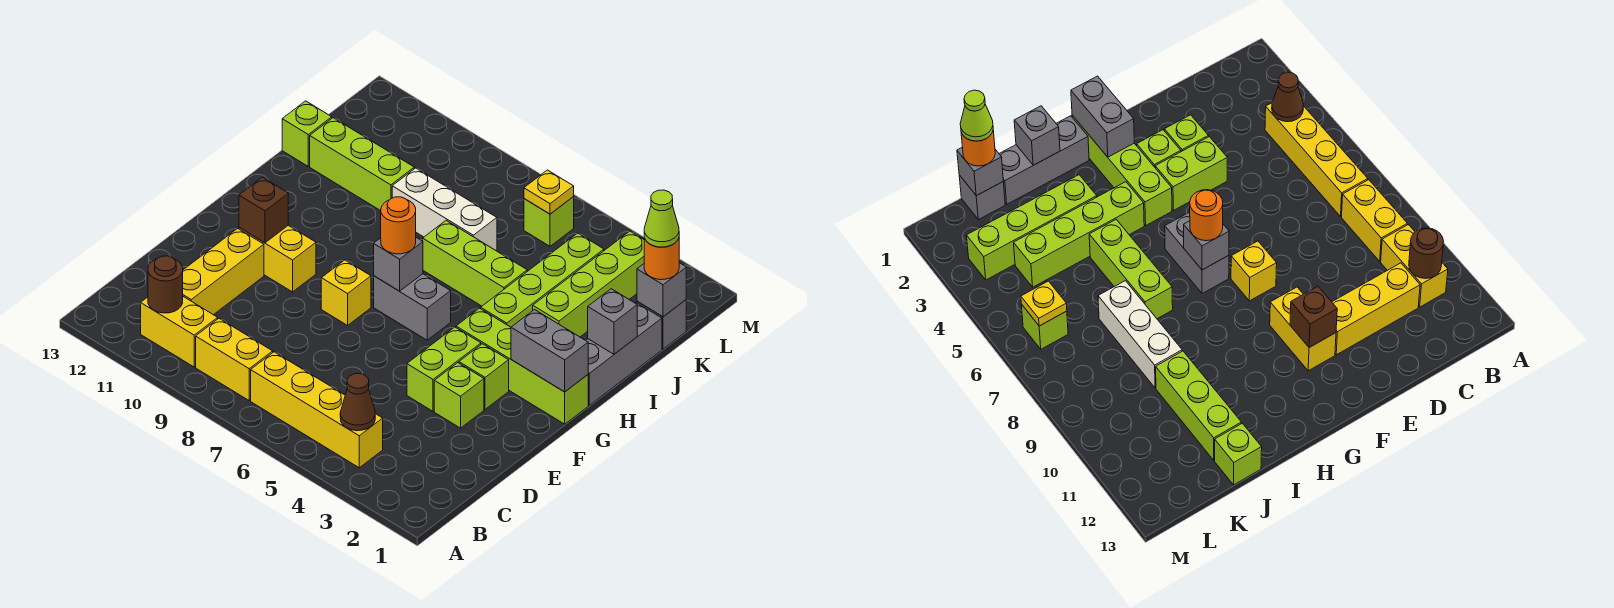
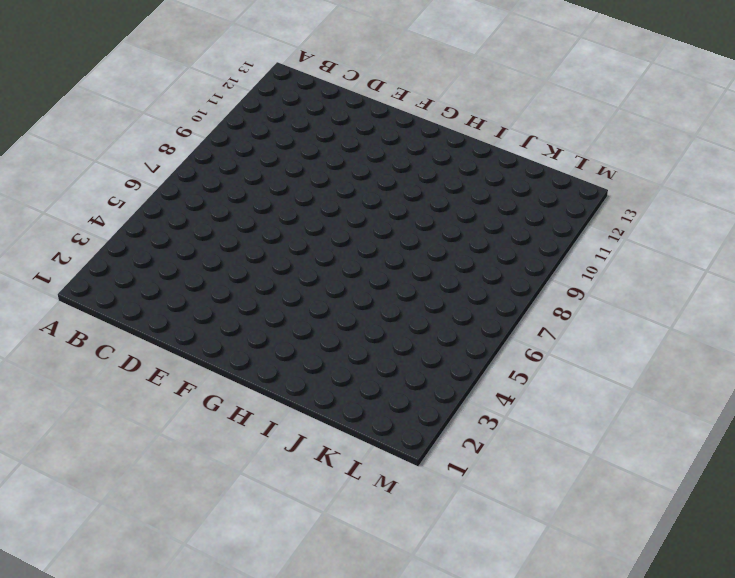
none -> yellow 1x4 brick [251,352,383,468]
none -> yellow 1x2 brick [196,318,273,400]
none -> yellow 1x2 brick [141,297,218,367]
none -> yellow 1x3 brick [183,228,264,315]

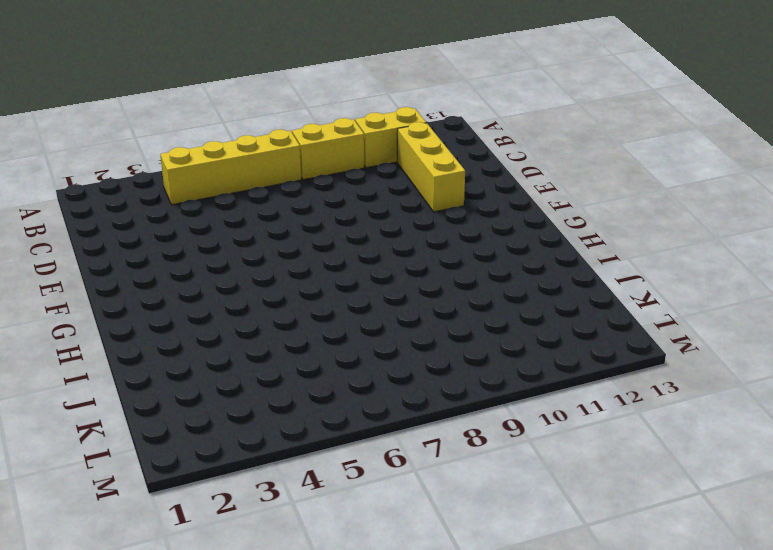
none -> lime 1x1 brick [434,363,484,428]
none -> lime 1x2 brick [407,327,481,411]
none -> lime 1x1 brick [459,344,509,409]
none -> yellow 1x1 brick [321,260,371,325]

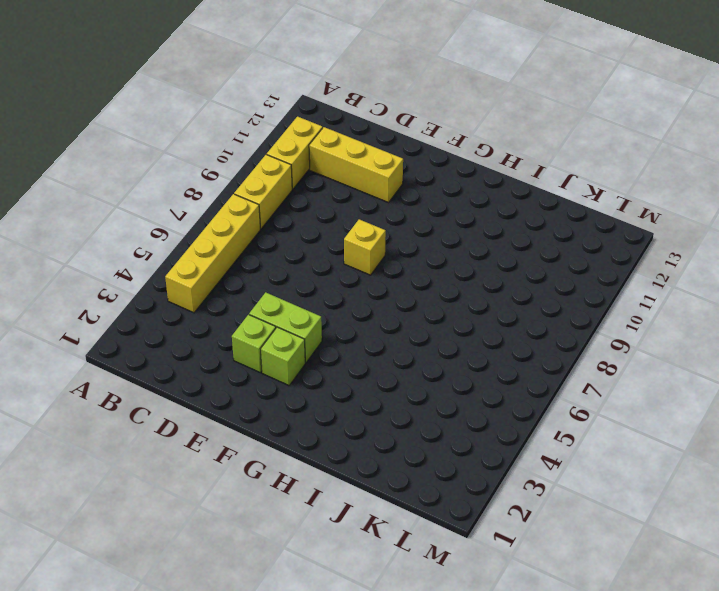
none -> yellow 1x2 brick [239,225,316,292]
none -> lime 1x4 brick [456,308,588,424]
none -> grey 1x2 brick [374,274,451,340]
none -> grey 1x3 brick [586,302,662,405]

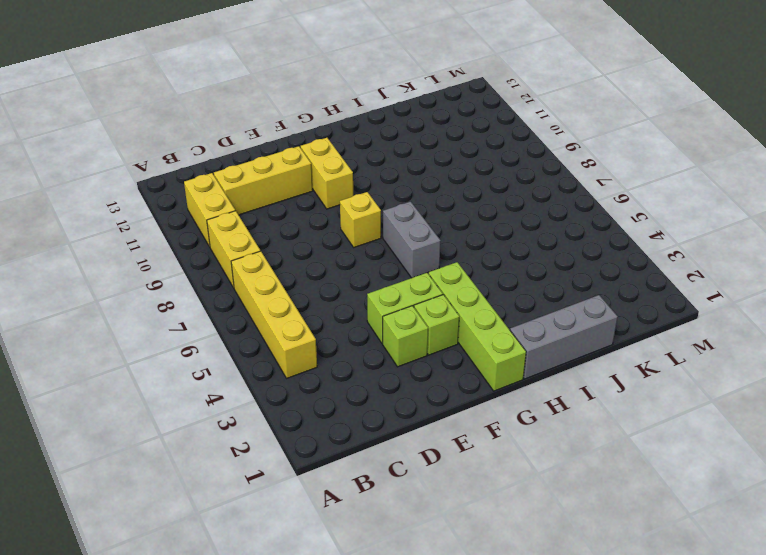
none -> lime 1x4 brick [481,233,604,327]
none -> lime 1x4 brick [533,231,644,337]
none -> lime 1x3 brick [423,221,527,306]
none -> white 1x3 brick [392,168,497,250]

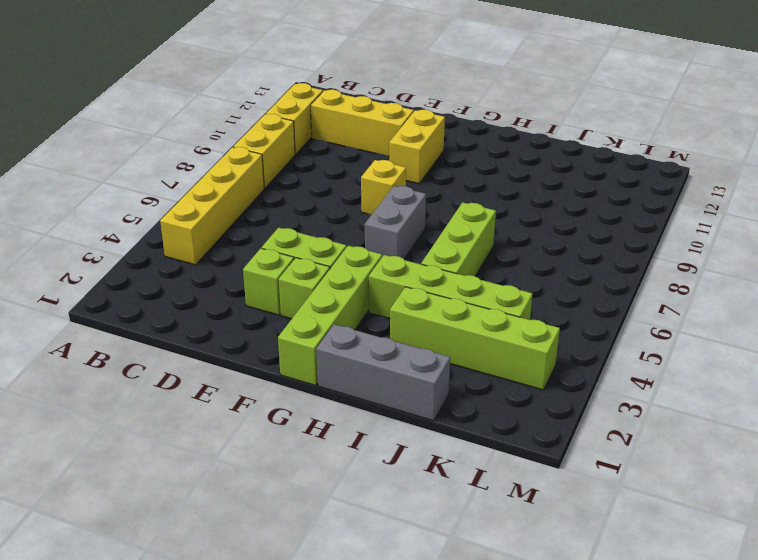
none -> white 1x3 brick [392,168,497,250]
none -> lime 1x3 brick [310,118,414,211]
none -> lime 1x1 brick [282,101,332,166]
none -> grey 1x1 brick [637,300,686,349]

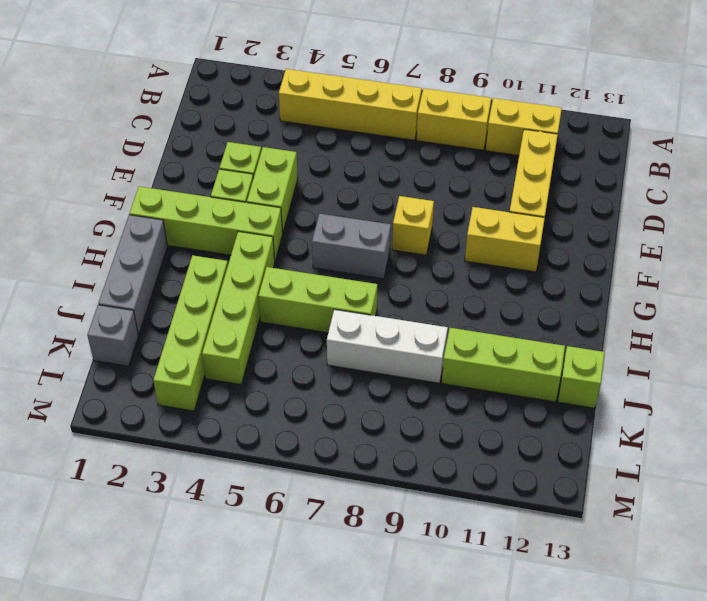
none -> lime 1x1 brick [524,197,574,246]
none -> brown 1x1 cone [340,374,375,431]
none -> brown 1x1 round brick [148,256,183,313]
none -> brown 1x1 brick [239,177,288,243]

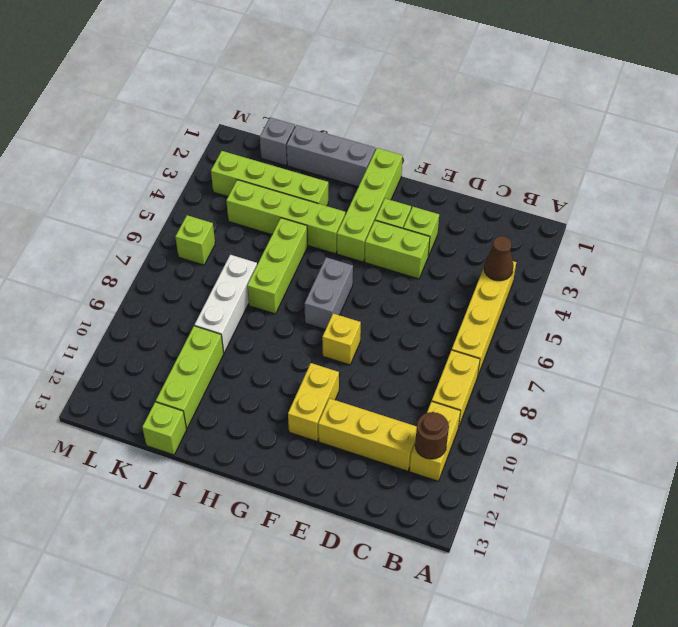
none -> brown 1x1 brick [239,177,288,243]
none -> grey 1x2 brick [511,310,588,392]
none -> grey 1x1 brick [374,237,423,291]
none -> grey 1x1 brick [588,289,637,354]

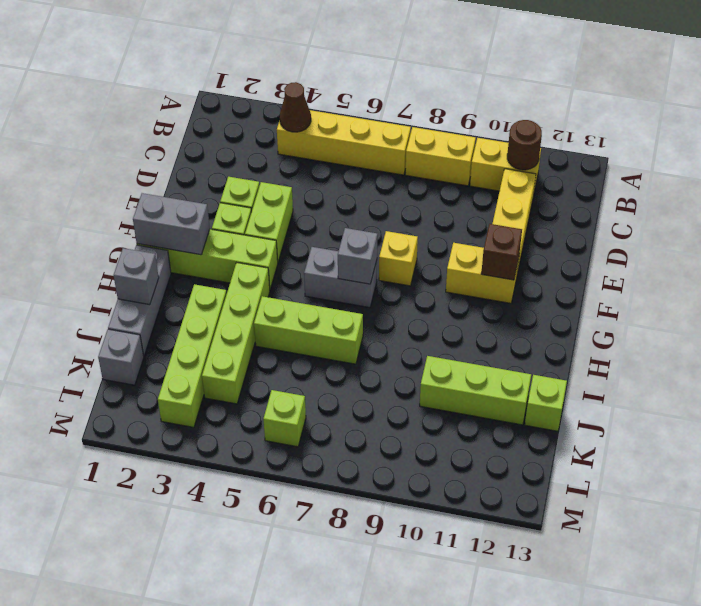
none -> white 1x3 brick [392,168,497,250]
none -> grey 1x1 brick [637,263,686,317]
none -> yellow 1x1 plate [524,170,574,214]
none -> orange 1x1 round brick [381,197,416,254]

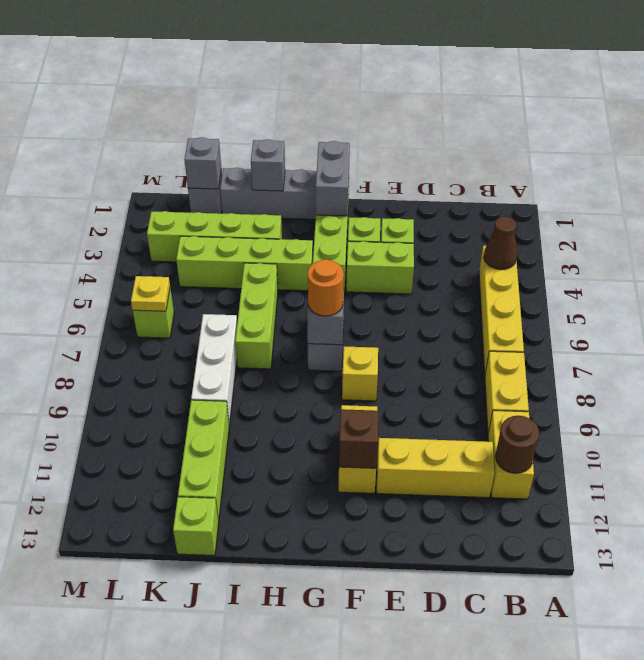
none -> orange 1x1 round brick [644,238,679,280]
none -> lime 1x1 cone [644,190,679,247]

